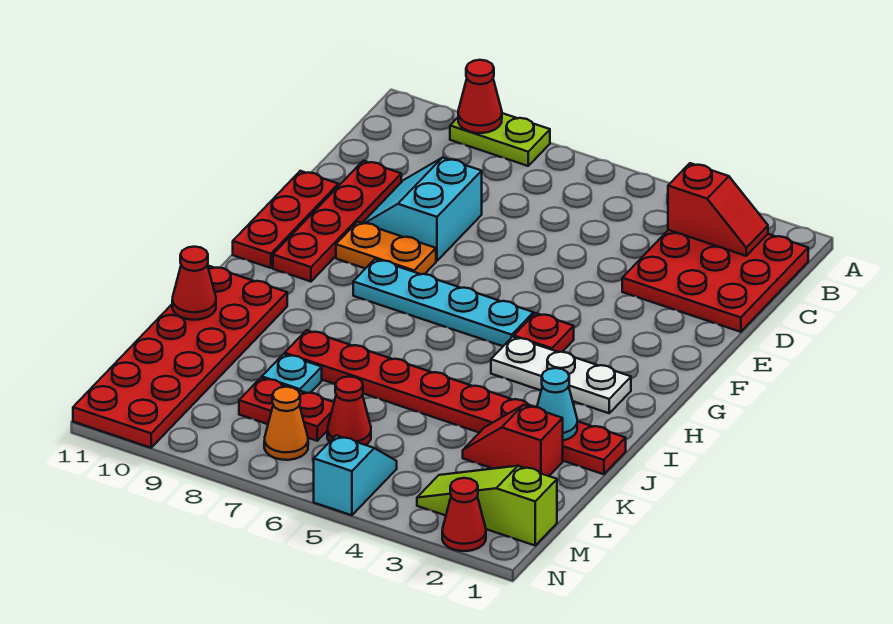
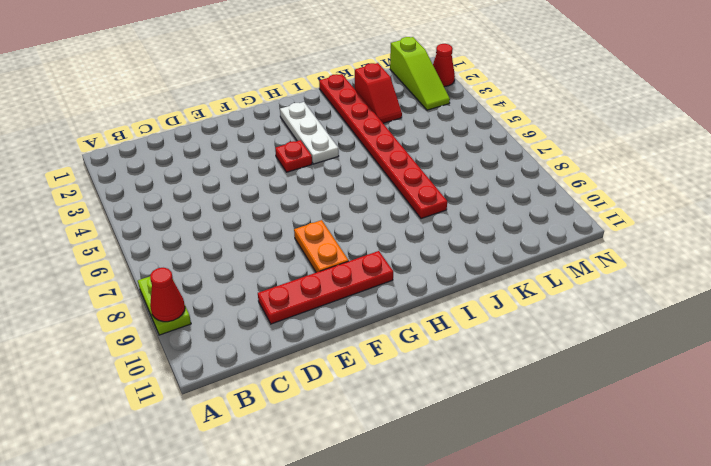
none -> red 3x3 plate [622,230,808,332]
none -> cyan 2x2 slope [363,158,482,261]
none -> red 1x3 plate [233,171,338,268]

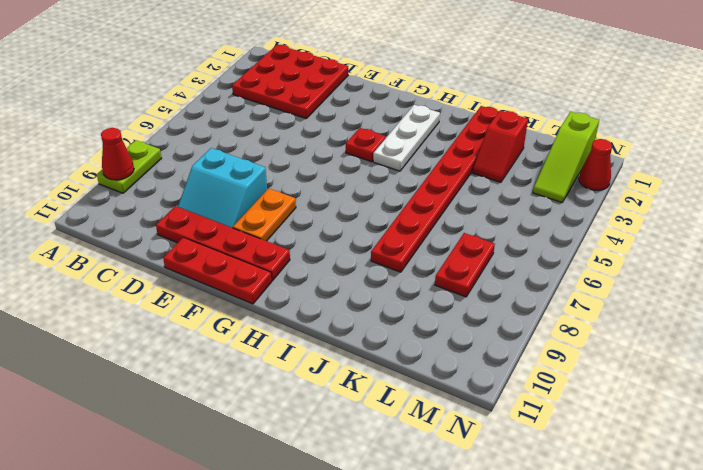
none -> cyan 1x4 plate [353,259,534,346]
none -> red 2x6 plate [73,266,287,448]
none -> cyan 1x1 plate [262,354,322,393]

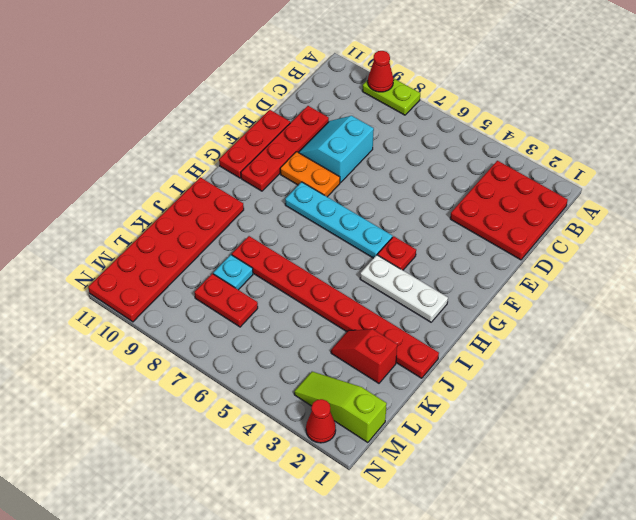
none -> red 1x1 cone [327,376,371,445]
none -> cyan 1x2 slope [314,435,397,515]
none -> orange 1x1 cone [264,387,308,460]

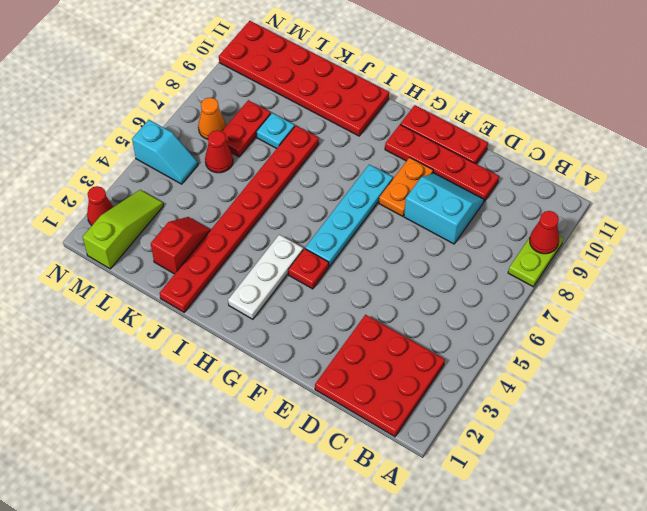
none -> red 1x2 slope [668,163,768,256]
none -> cyan 1x1 cone [537,368,577,440]
none -> red 1x1 cone [172,247,216,320]

